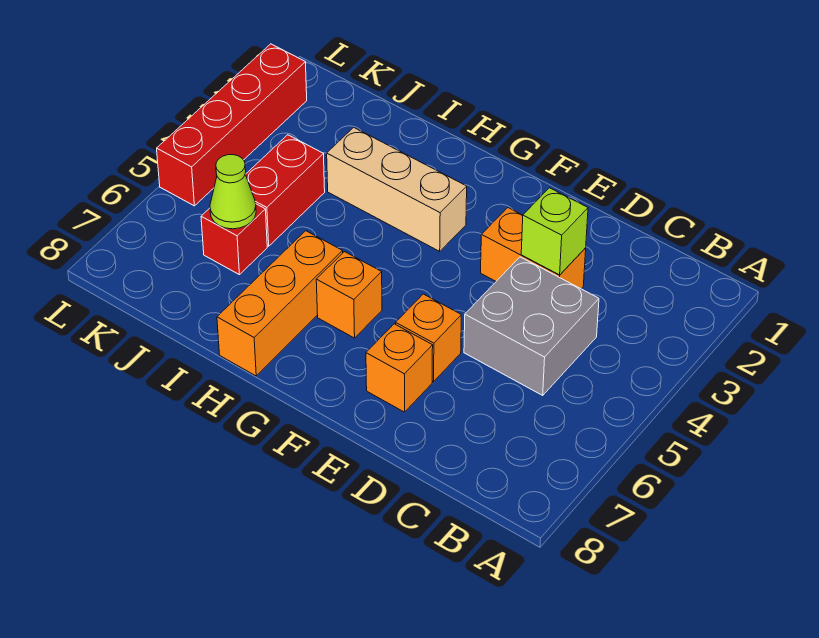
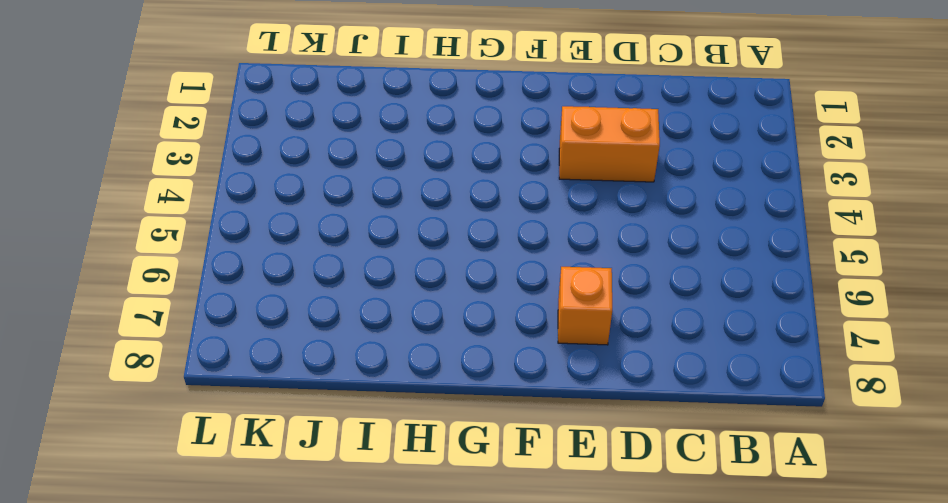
none -> grey 2x2 brick [464,257,599,395]
none -> orange 1x1 brick [396,294,461,382]
none -> tan 1x3 brick [327,127,467,251]

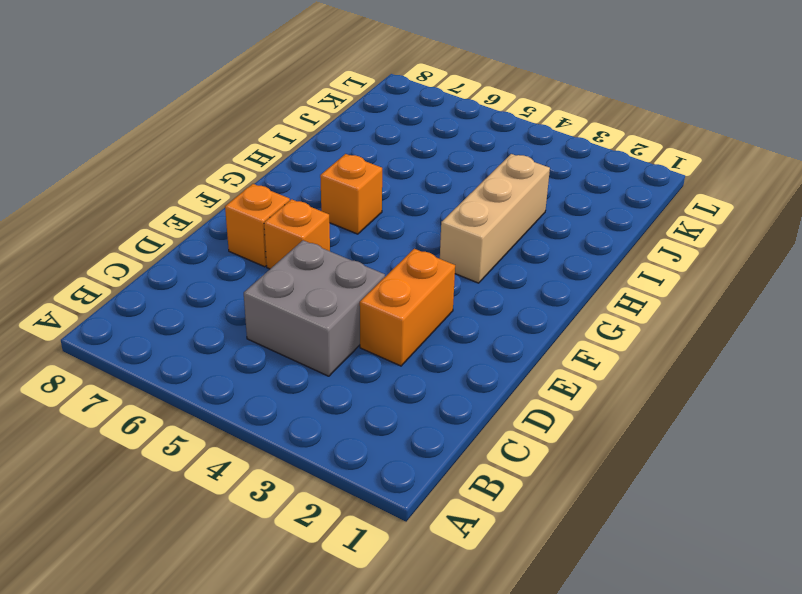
none -> orange 1x3 brick [217,231,343,376]
none -> red 1x2 brick [246,135,325,246]
none -> red 1x1 brick [201,204,267,275]

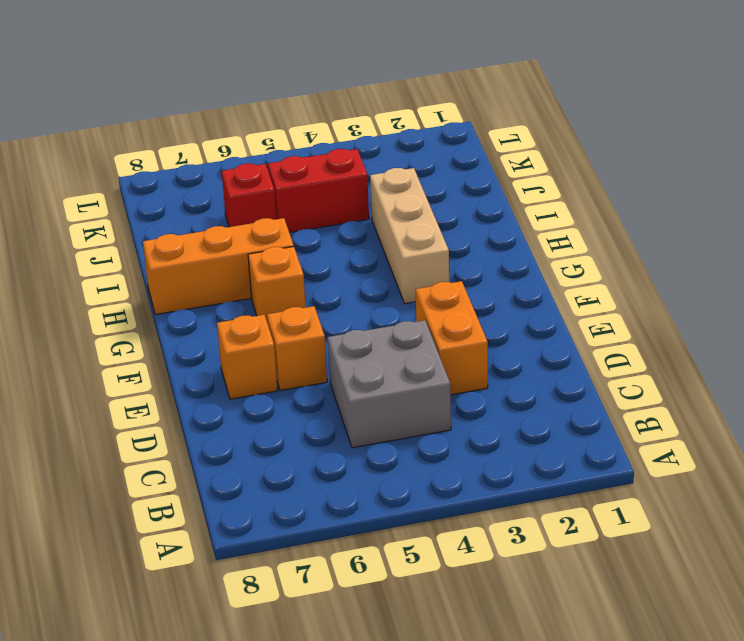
none -> red 1x4 brick [157,44,307,206]
none -> lime 1x1 brick [521,188,588,275]
none -> lime 1x1 cone [210,155,256,229]

